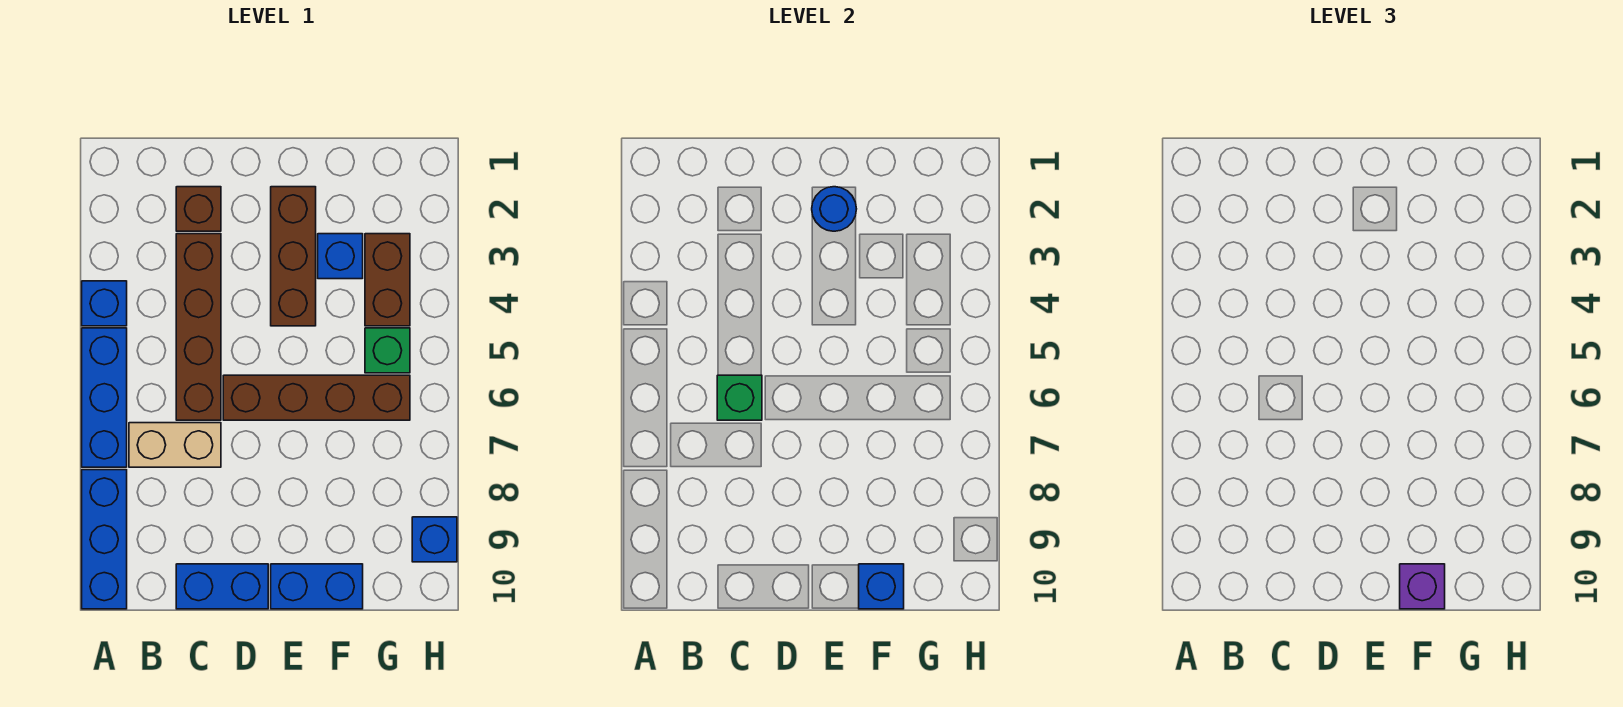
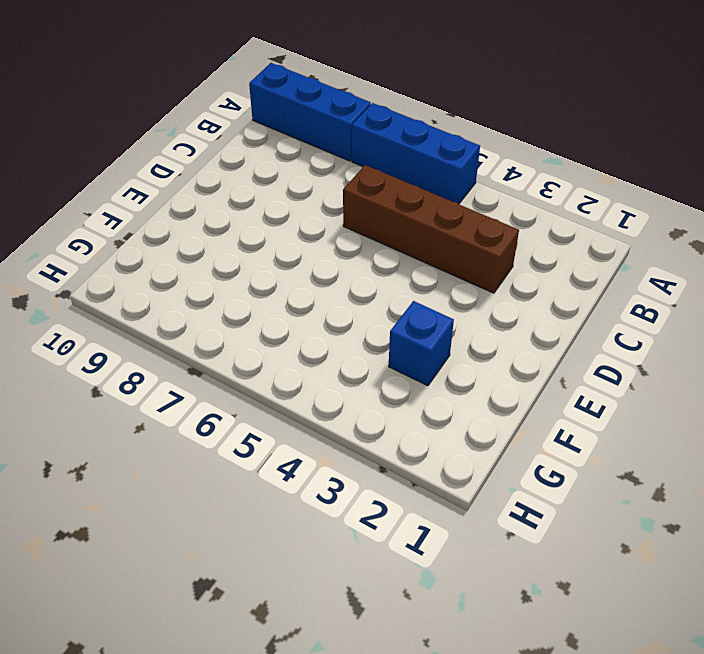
none -> blue 1x1 brick [82,281,127,326]
none -> tan 1x2 brick [129,423,221,467]
none -> brown 1x1 brick [176,187,221,231]

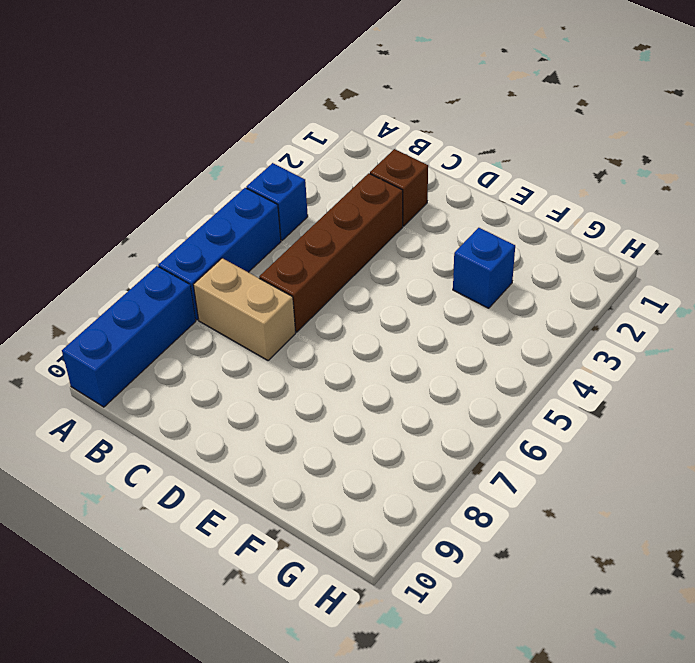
none -> blue 1x2 brick [176,564,268,609]
none -> brown 1x4 brick [223,375,410,420]
none -> brown 1x3 brick [271,187,316,326]

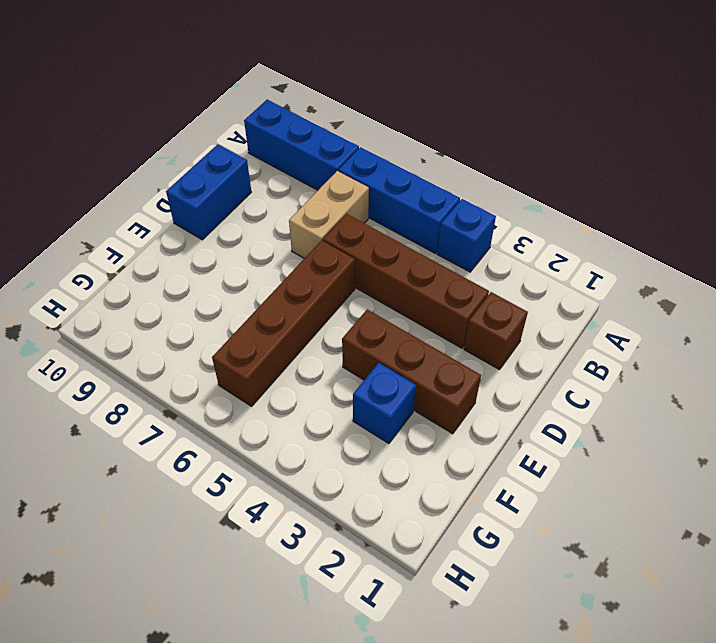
none -> blue 1x2 brick [271,564,363,609]
none -> brown 1x2 brick [365,234,410,326]
none -> green 1x1 brick [365,328,410,373]

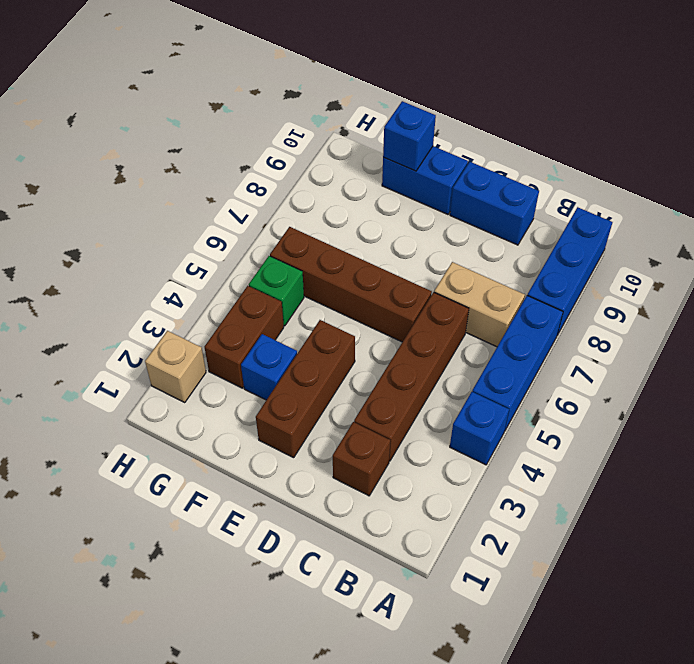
tan 1x1 brick [145,331,206,402] -> none
none -> blue 1x1 brick [412,517,457,562]
none -> green 1x1 brick [717,375,762,420]
none -> blue 1x1 round brick [812,187,856,231]

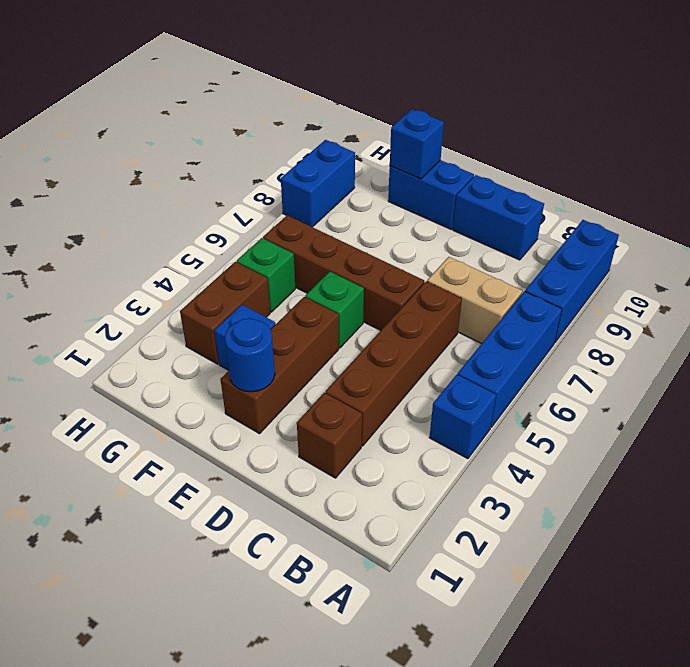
green 1x1 brick [305,272,364,348] -> green 1x1 brick moved to [717,375,762,420]
blue 1x2 brick [281,140,355,227] -> blue 1x1 brick [412,517,457,562]
none -> purple 1x1 brick [1400,564,1445,609]

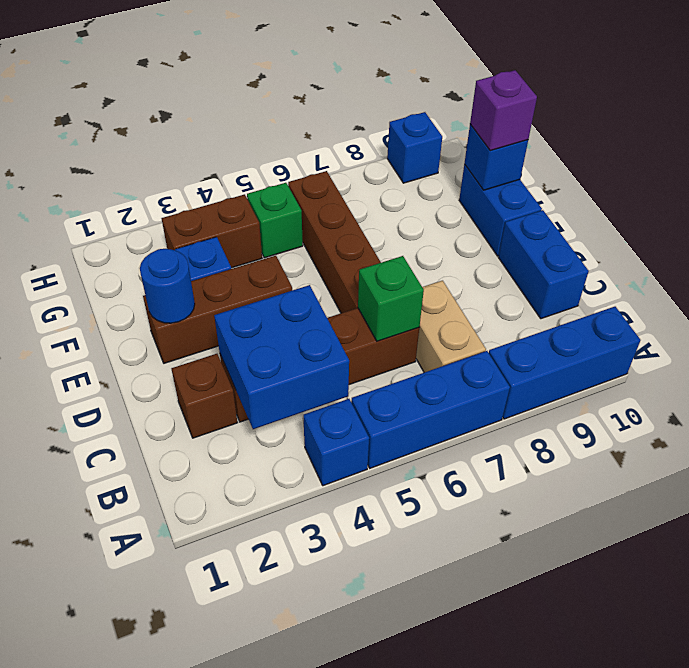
blue 2x2 brick [214,285,349,429] -> none

